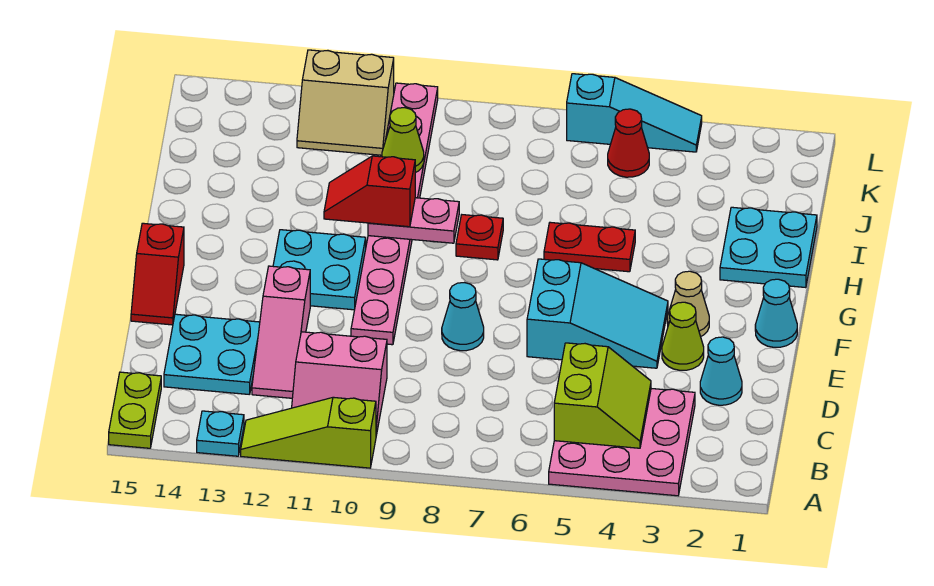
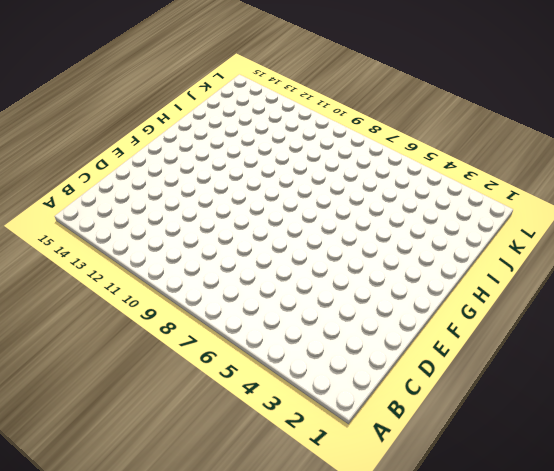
none -> pink 3x3 plate [549,389,695,496]
none -> lime 1x3 slope [241,397,376,468]
none -> cyan 1x1 plate [197,411,244,456]

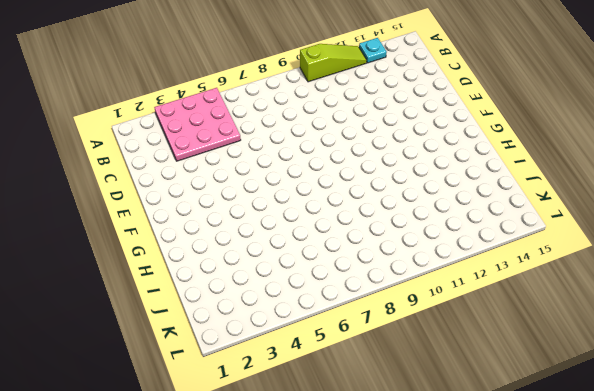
none -> lime 1x2 plate [109,372,161,448]
none -> pink 2x2 slope [292,332,387,435]
none -> pink 1x3 slope [252,266,310,398]

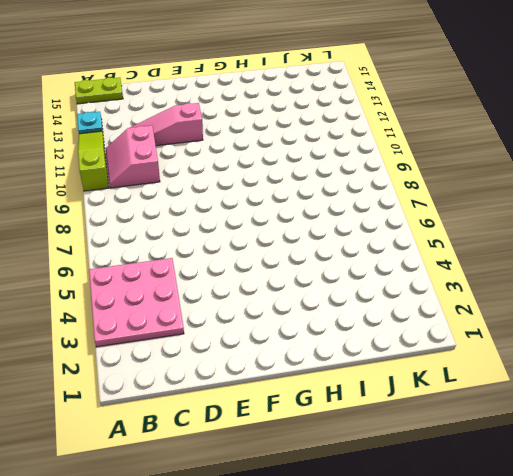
none -> cyan 2x2 plate [164,314,260,395]
none -> cyan 1x1 cone [700,337,742,405]
none -> lime 1x1 cone [662,302,704,370]

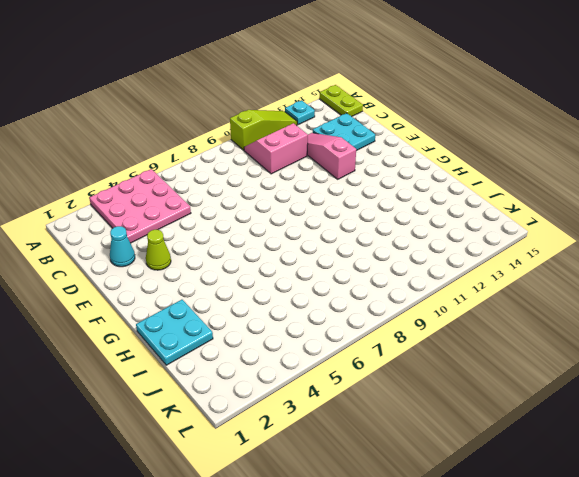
none -> cyan 2x3 slope [527,259,668,368]
none -> cyan 1x1 cone [442,283,484,351]
none -> pink 1x8 plate [351,83,438,345]

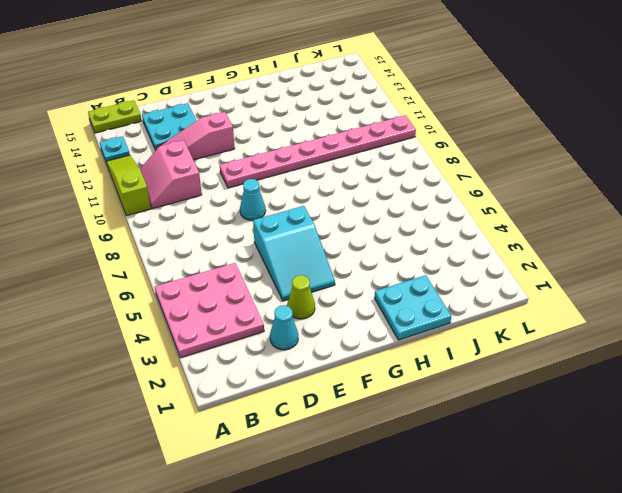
none -> red 1x2 slope [131,223,184,325]
none -> cyan 1x1 cone [755,279,797,347]
none -> tan 1x1 cone [667,271,709,337]

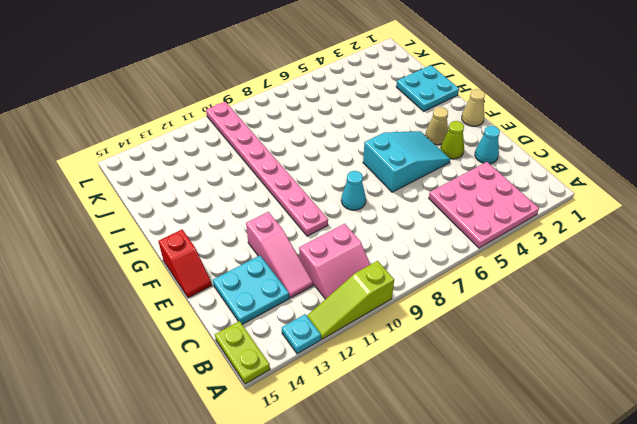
tan 1x1 cone [462,89,485,126] -> cyan 1x1 cone [755,279,797,347]
none -> cyan 2x2 plate [273,230,366,310]
none -> red 1x2 plate [544,222,635,272]
none -> red 1x1 plate [456,215,503,260]

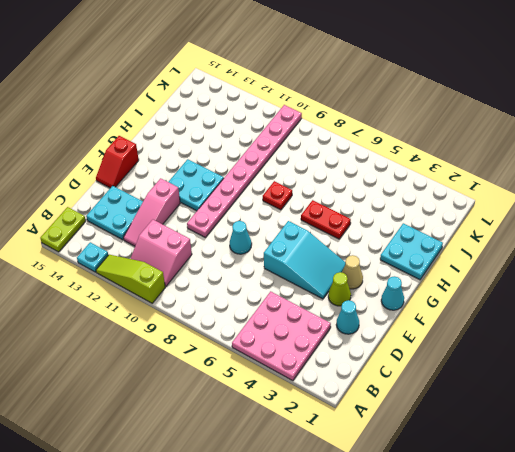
none -> red 1x1 cone [608,109,649,177]
none -> tan 2x2 slope [297,50,394,155]
none -> cyan 1x3 slope [567,74,702,152]

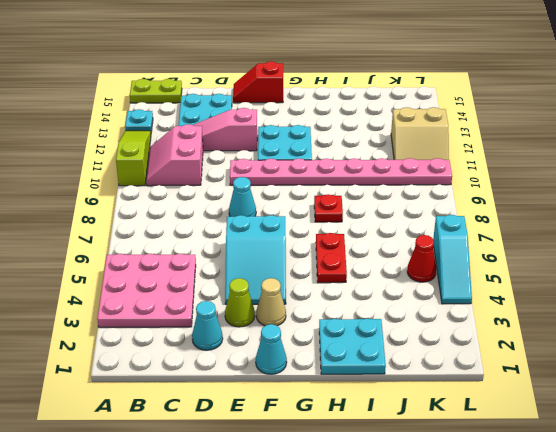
tan 2x2 slope [391,107,449,160] -> tan 2x2 slope turned to [297,50,394,155]
none -> lime 2x2 slope [554,343,651,448]
none -> pink 1x2 plate [368,198,459,243]
none -> lime 1x1 cone [382,108,424,173]

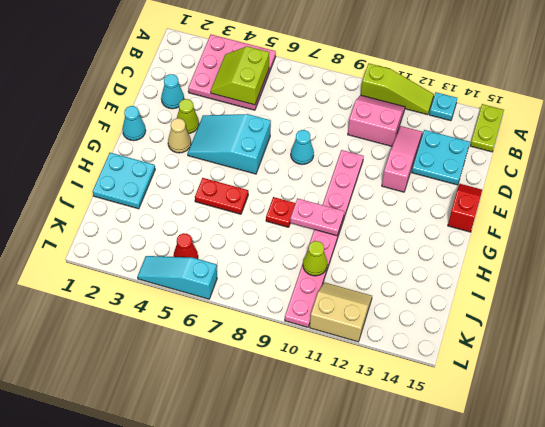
none -> cyan 2x2 plate [273,230,366,310]
none -> red 1x2 slope [324,156,415,227]

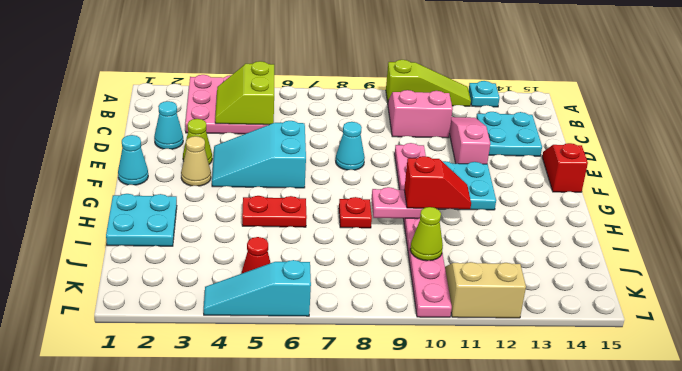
none -> lime 1x2 plate [109,372,161,448]

